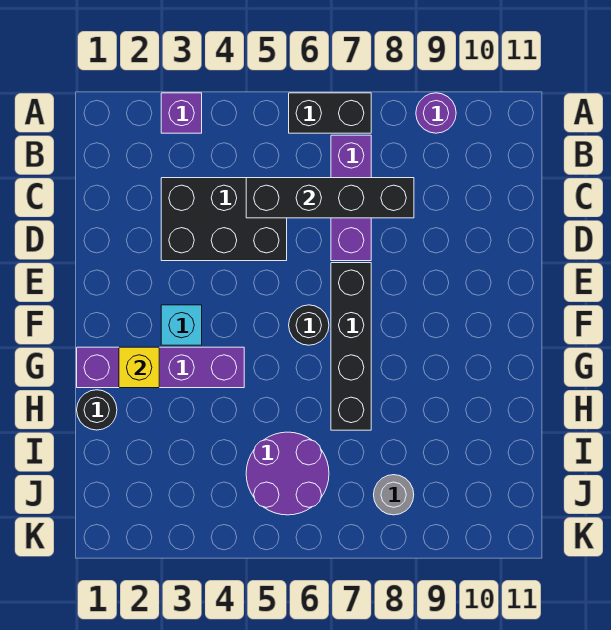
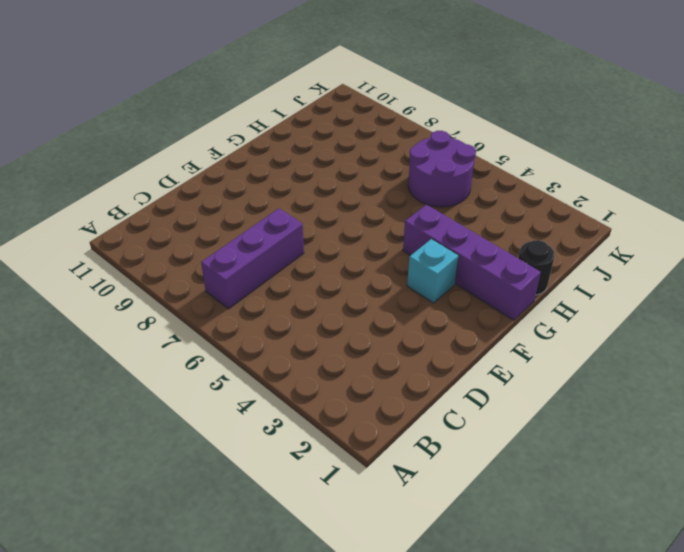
none -> purple 1x1 brick [161,93,202,133]
none -> black 1x2 brick [289,93,371,133]
none -> purple 1x1 round brick [416,93,456,133]

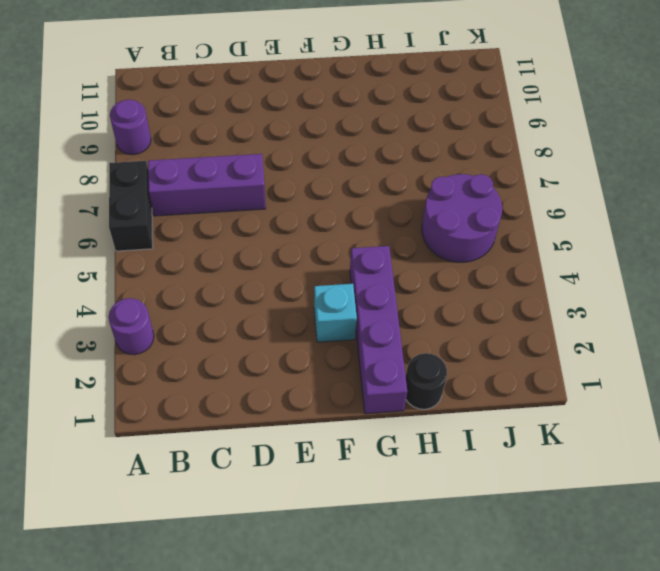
purple 1x1 round brick [108,298,154,355] -> purple 1x1 brick [161,93,202,133]
none -> black 2x3 brick [161,178,287,261]
none -> black 1x4 brick [331,263,371,430]
none -> black 1x1 round brick [289,305,329,345]

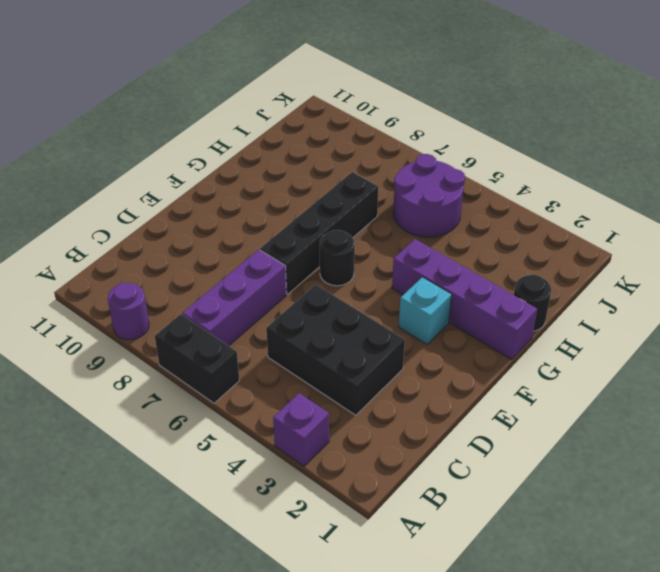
none -> grey 1x1 round brick [374,475,414,515]
none -> black 1x4 brick [246,178,414,218]
none -> yellow 1x1 brick [119,347,159,388]

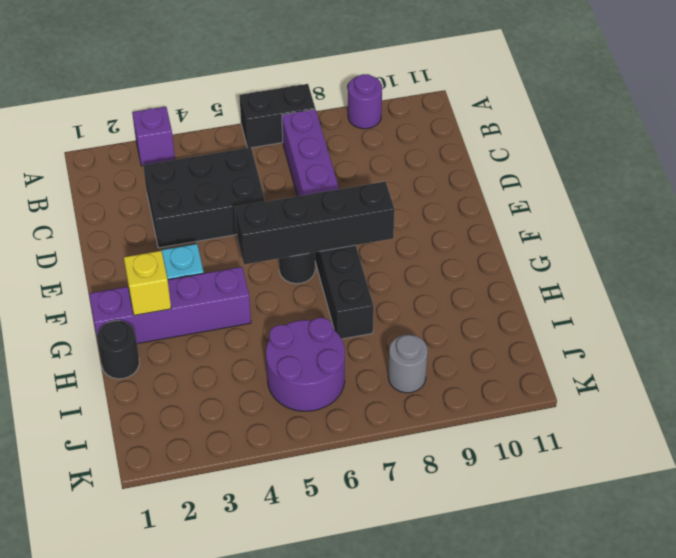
black 1x4 brick [235,182,395,264] -> black 1x4 brick moved to [246,178,414,218]

